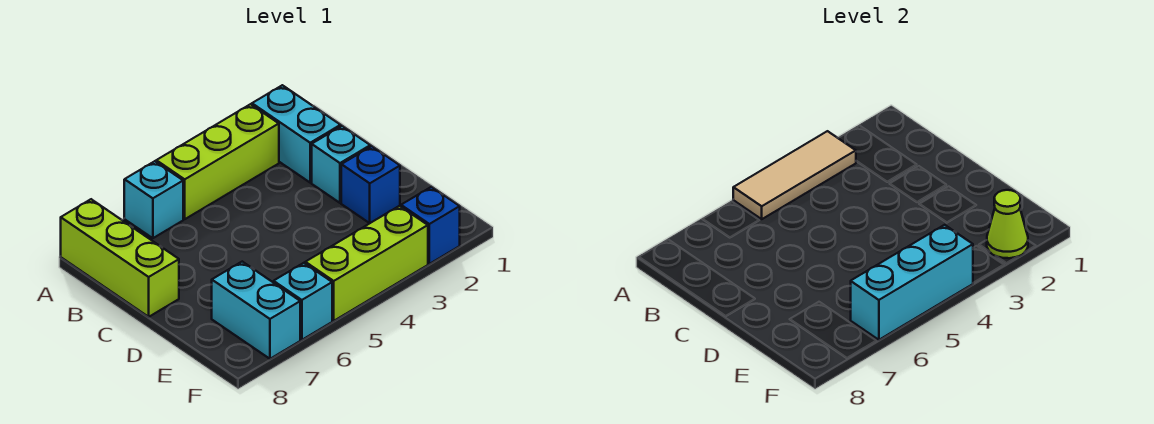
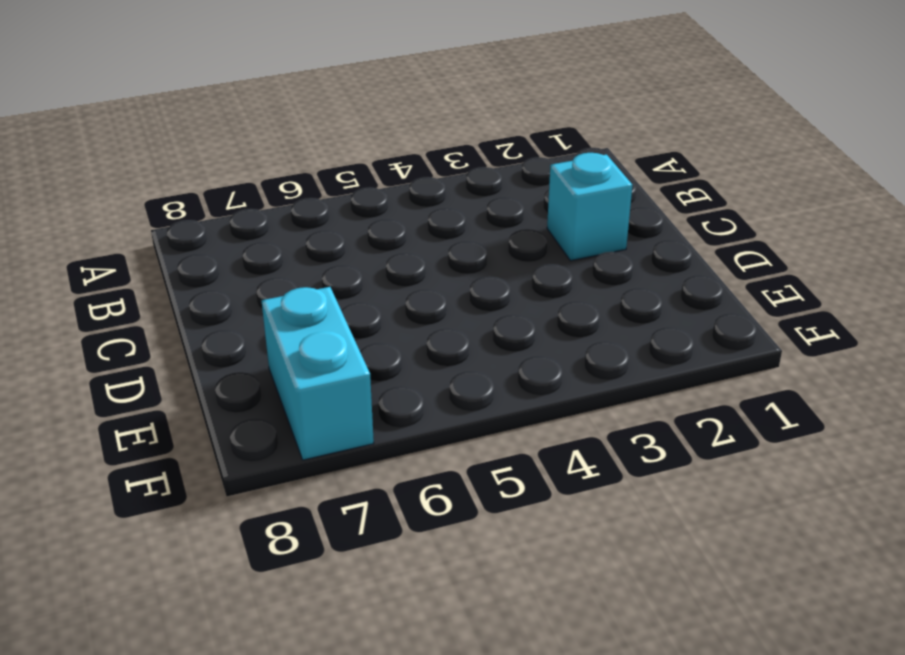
none -> cyan 1x2 brick [252,85,341,182]
none -> lime 1x3 brick [156,104,279,219]
none -> cyan 1x1 brick [124,161,183,238]

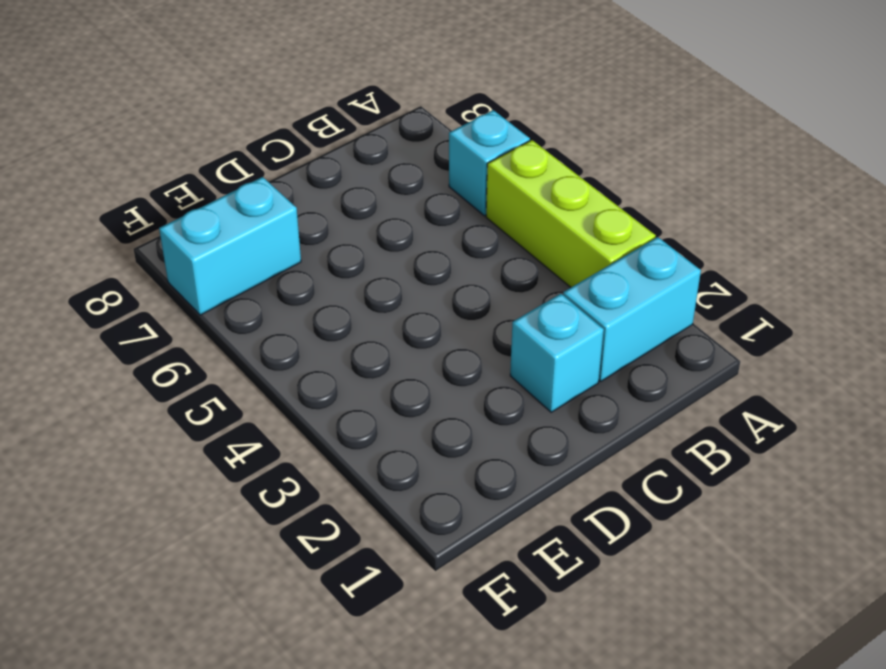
none -> lime 1x3 brick [61,199,179,317]
none -> blue 1x1 brick [341,146,400,223]
none -> blue 1x1 brick [401,187,460,264]

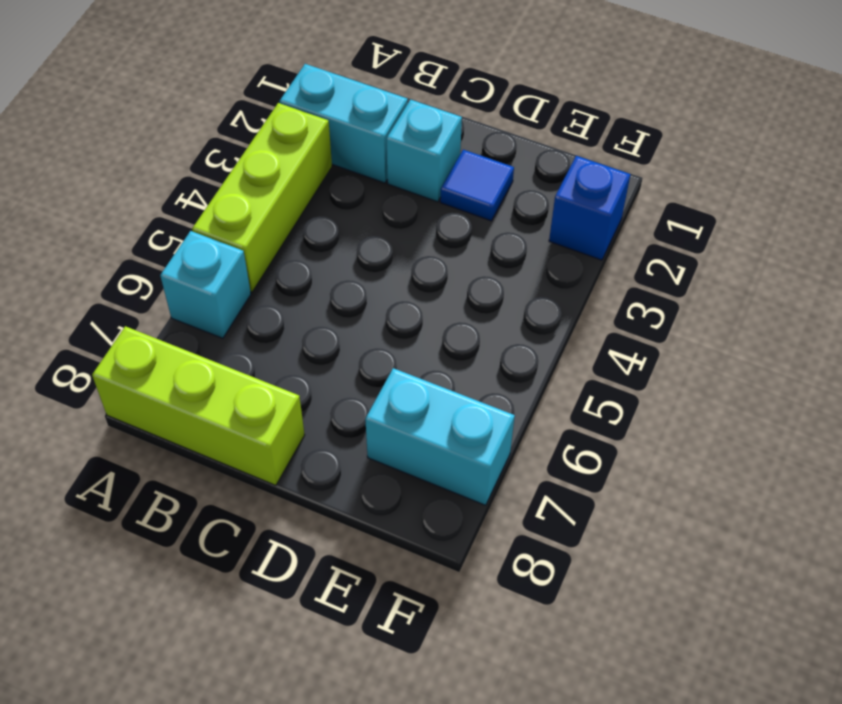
blue 1x1 tile [440,150,514,221] -> blue 1x1 brick [341,146,400,223]
none -> lime 1x3 brick [305,206,428,321]
none -> cyan 1x1 brick [274,263,332,340]
none -> tan 1x3 tile [733,131,856,219]

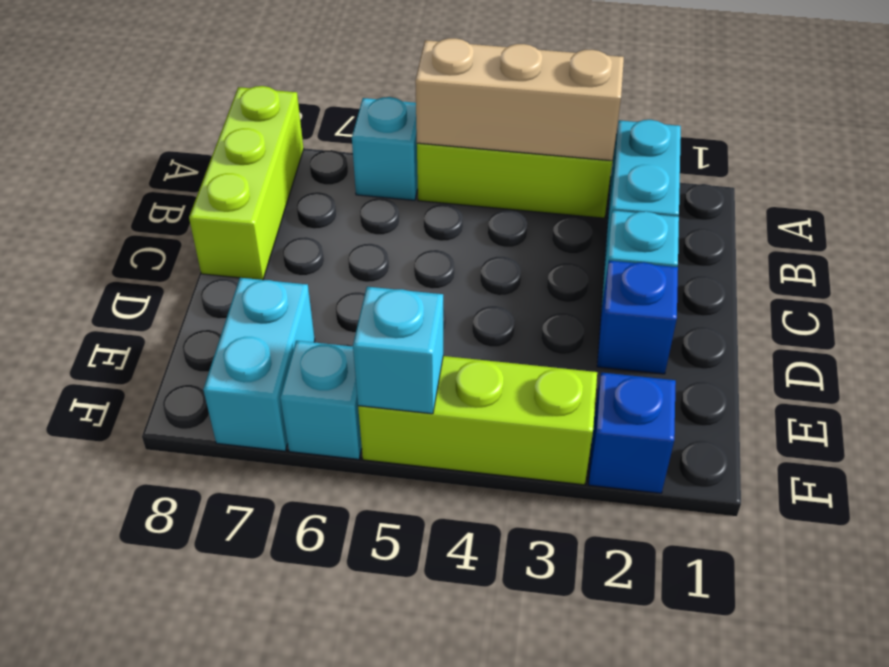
tan 1x3 brick [415,38,624,161] -> tan 1x3 tile [733,131,856,219]
cyan 1x1 brick [353,287,443,414] -> cyan 1x3 brick [851,225,973,340]
none -> lime 1x1 cone [987,190,1028,258]

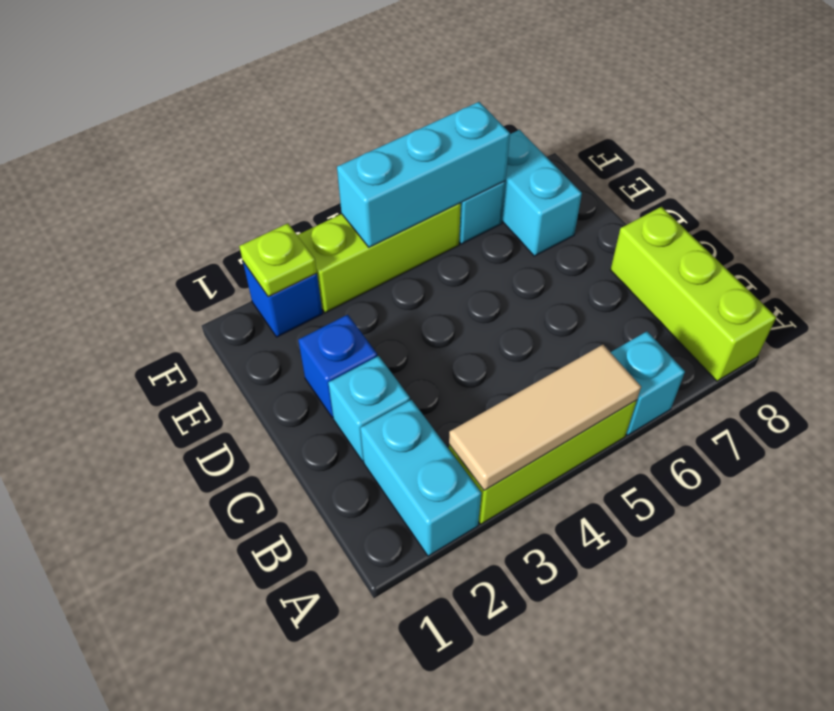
lime 1x1 plate [239,223,317,297] -> lime 1x1 cone [987,190,1028,258]

